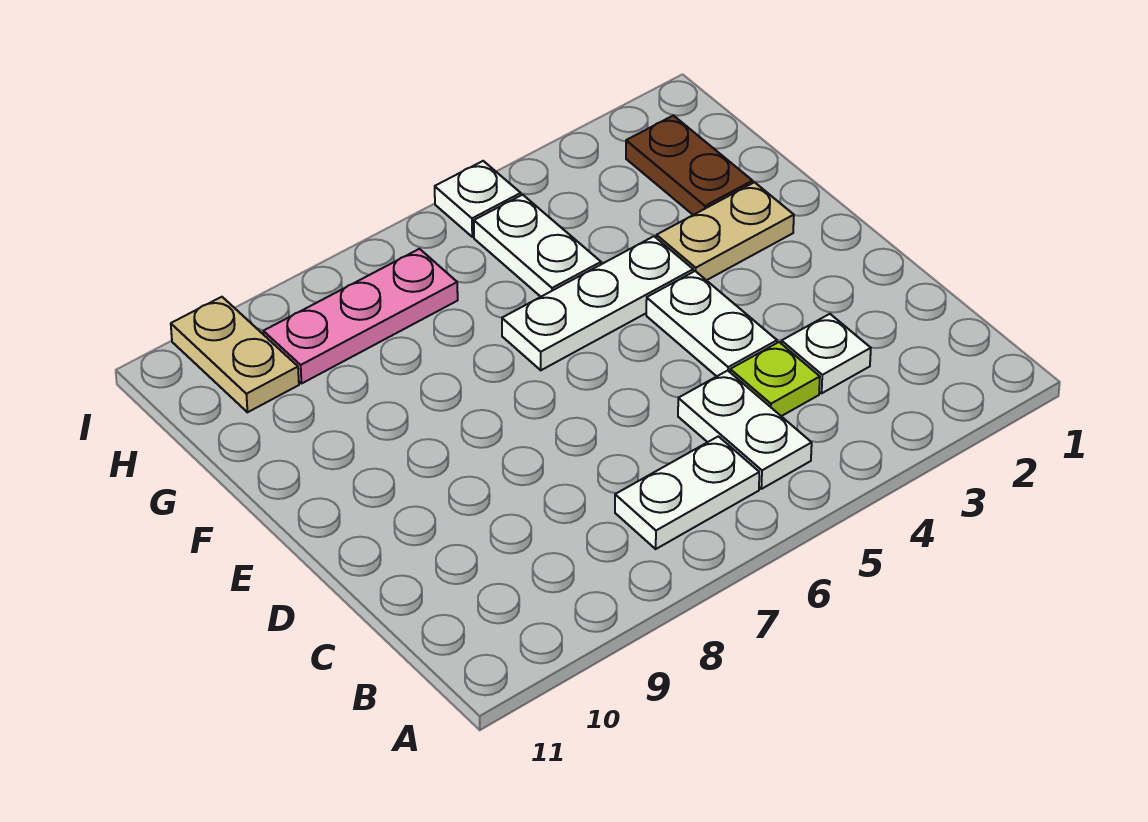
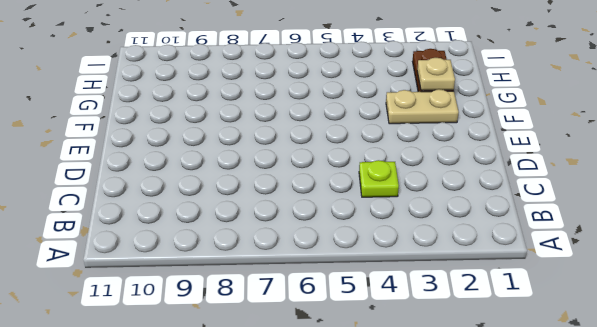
tan 1x1 plate [417,58,455,90] -> none
none -> white 1x2 plate [678,371,812,489]
none -> white 1x2 plate [615,436,759,549]
none -> white 1x1 plate [782,314,871,393]

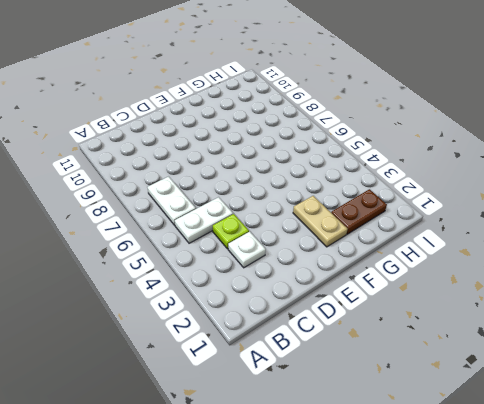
none -> white 1x2 plate [646,271,777,376]
none -> white 1x3 plate [502,236,693,370]
none -> white 1x2 plate [474,195,601,297]

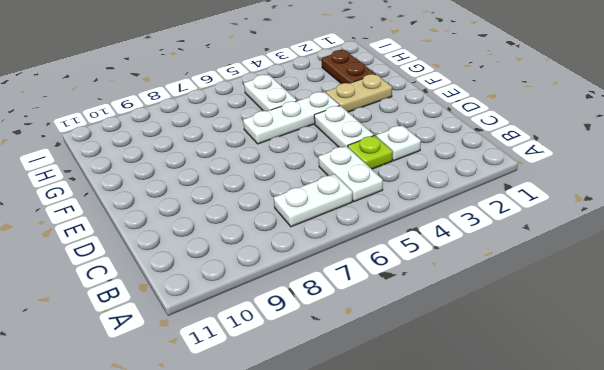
none -> pink 1x3 plate [263,249,458,383]
none -> tan 1x2 plate [171,297,299,412]
none -> white 1x1 plate [435,161,521,237]

